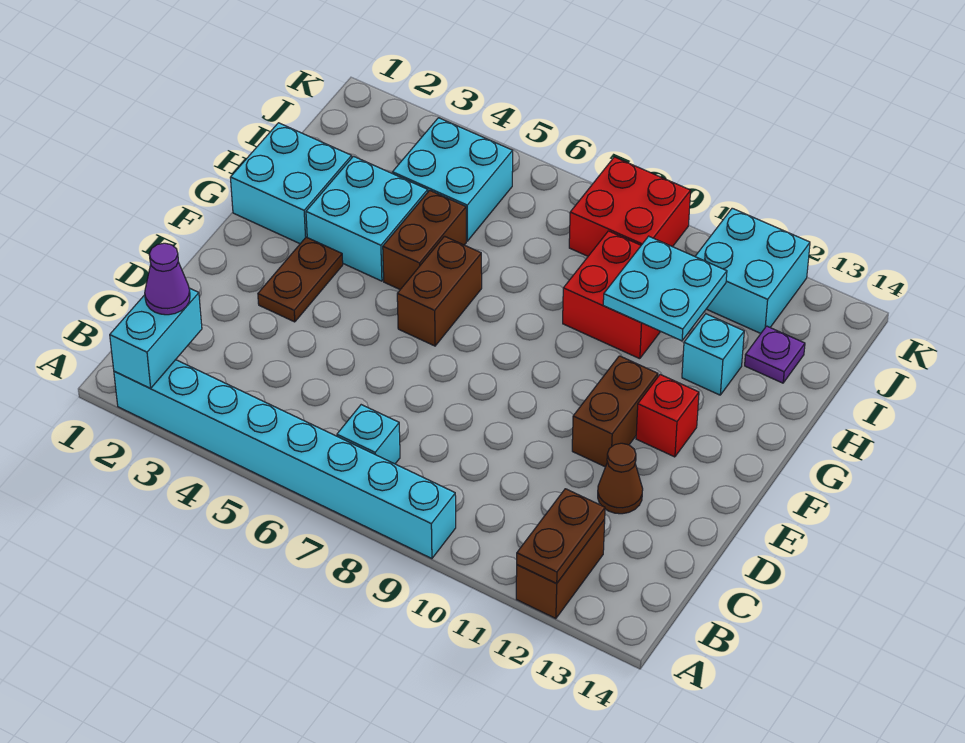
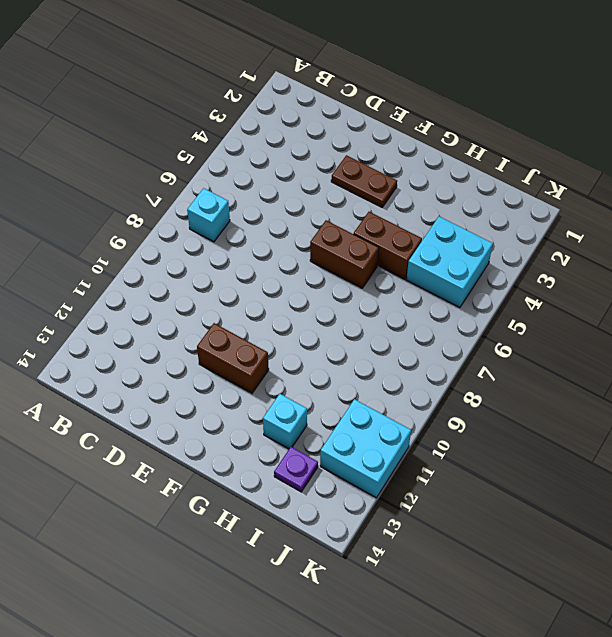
none -> cyan 1x8 brick [114,360,456,559]
none -> brown 1x2 brick [516,520,605,619]
none -> brown 1x1 cone [598,443,643,514]

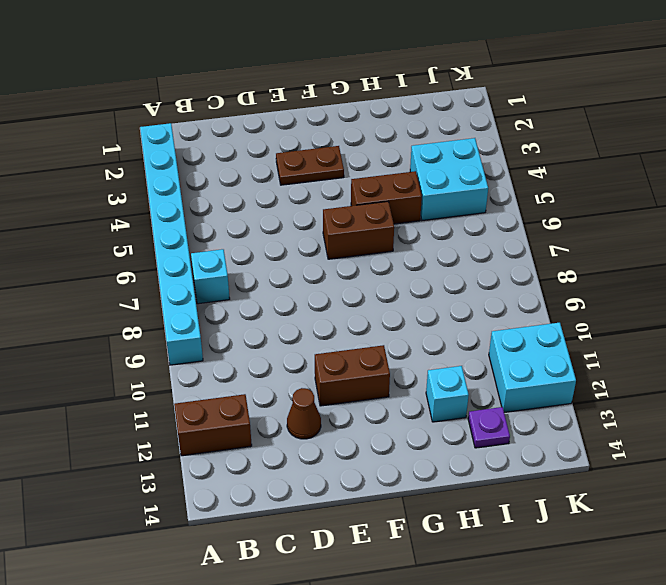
none -> red 1x1 brick [636,375,699,457]
none -> cyan 2x2 brick [230,123,352,244]
none -> cyan 2x2 brick [306,156,428,281]

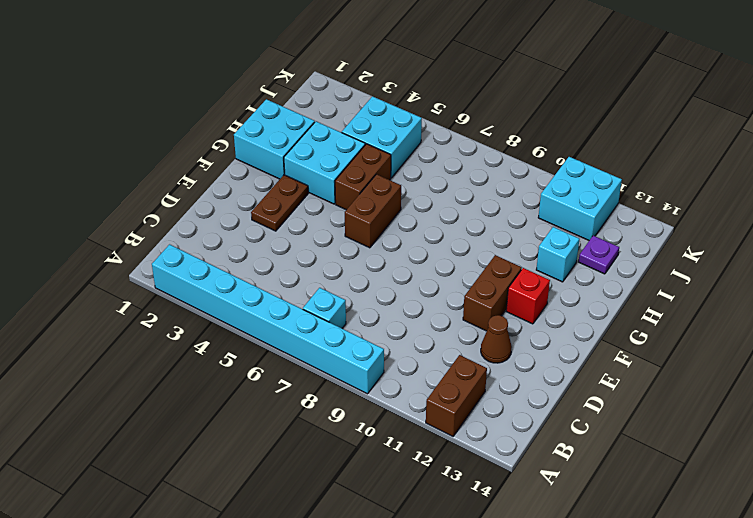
none -> red 2x2 brick [563,231,661,359]
none -> red 2x2 brick [569,157,691,256]
none -> cyan 1x2 brick [110,288,202,388]

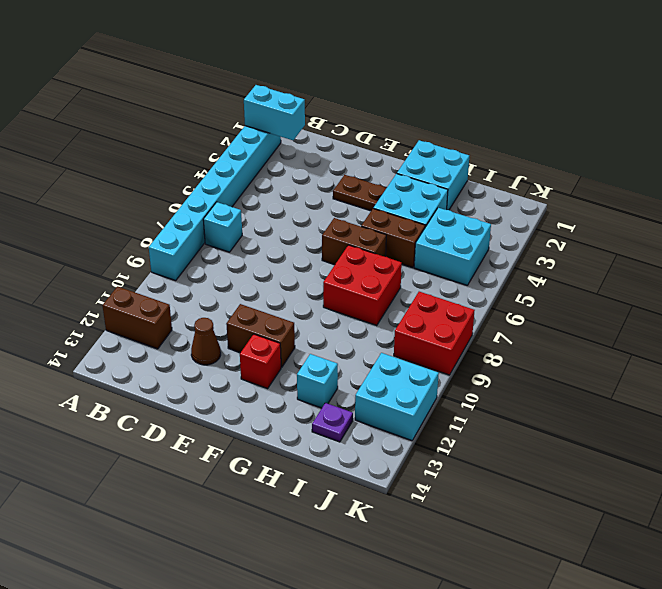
red 2x2 brick [323,245,402,326] -> red 2x2 brick moved to [563,231,661,359]
none -> brown 1x2 plate [517,489,605,584]
none -> cyan 2x2 plate [603,236,727,341]
none -> purple 1x1 cone [145,243,190,315]

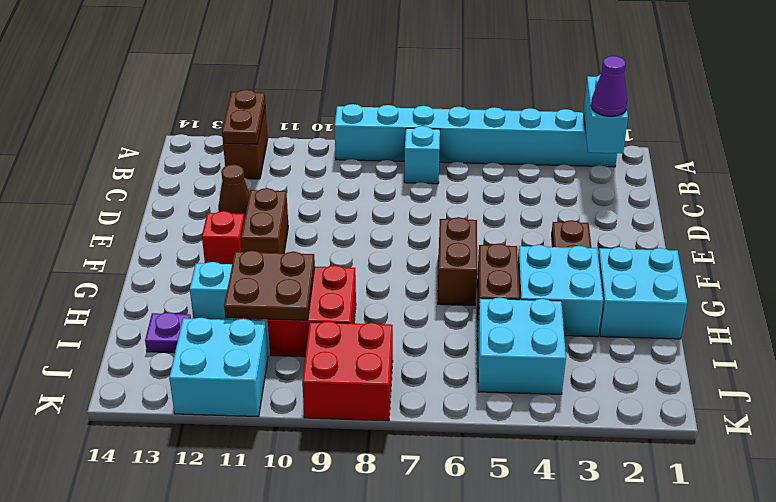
brown 2x2 plate [224,251,315,320] -> cyan 2x2 plate [603,236,727,341]

